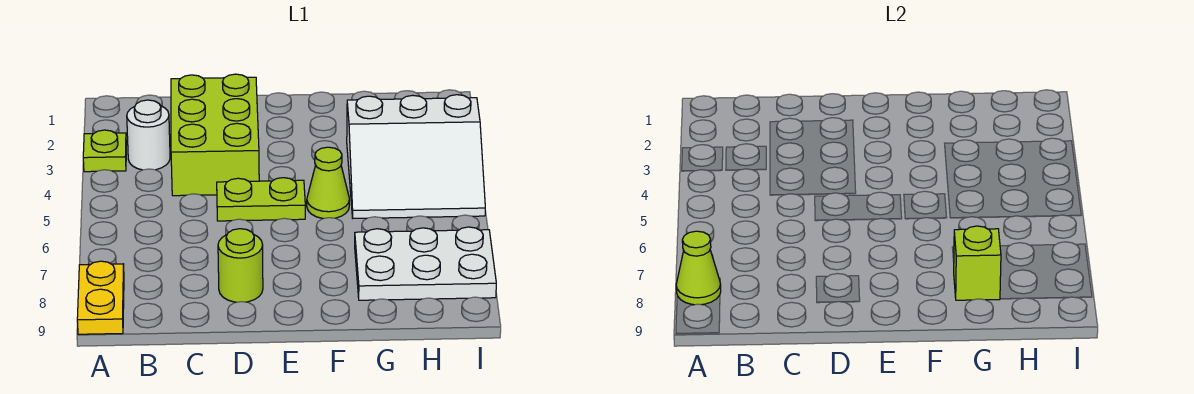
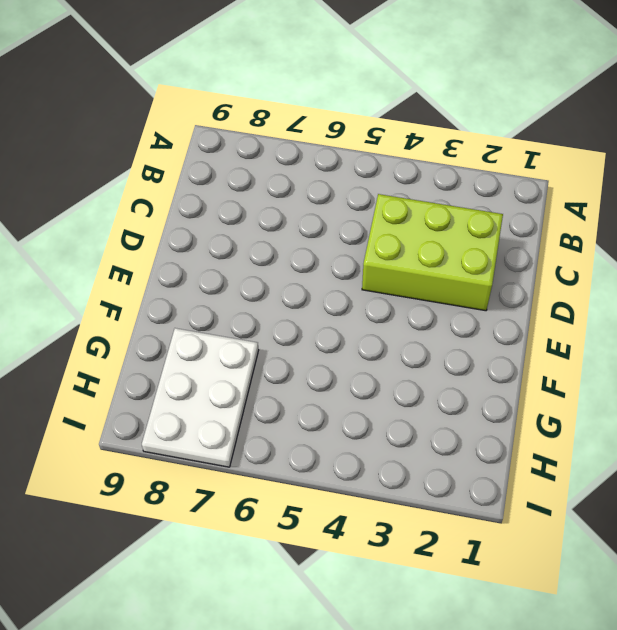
none -> lime 1x1 plate [83,130,126,172]
none -> yellow 1x2 plate [77,261,124,334]

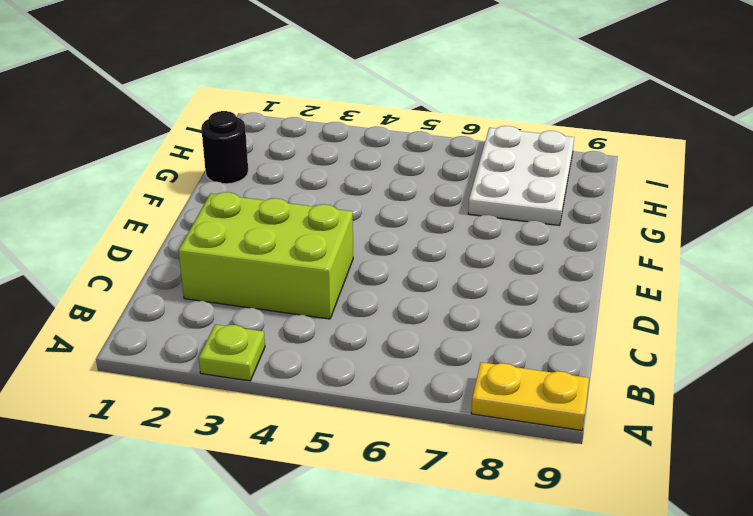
black 1x1 round brick [201,111,248,184] -> none
none -> white 1x1 round brick [127,100,170,170]
none -> lime 1x2 plate [217,178,305,221]

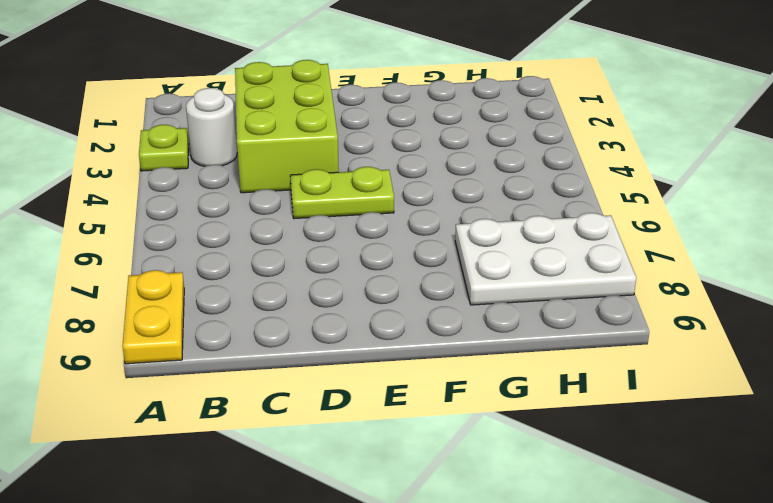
none -> lime 1x1 round brick [218,229,263,302]
none -> lime 1x1 cone [307,147,349,219]

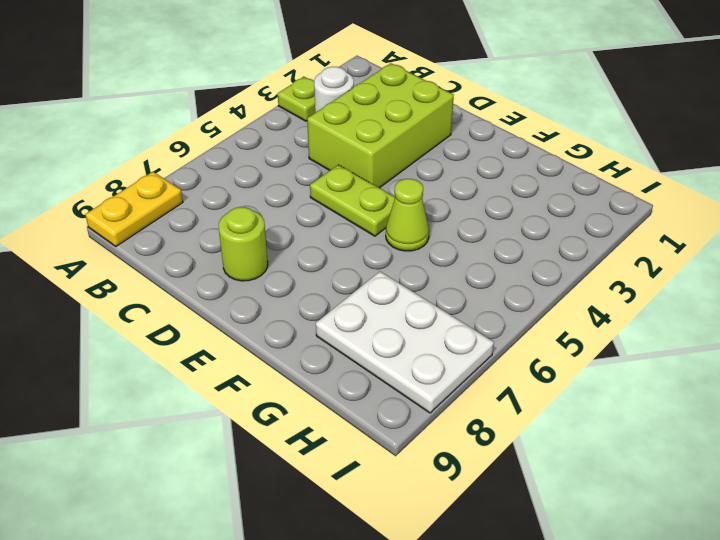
none -> white 3x3 slope [347,95,485,218]
none -> lime 1x1 cone [676,231,721,305]

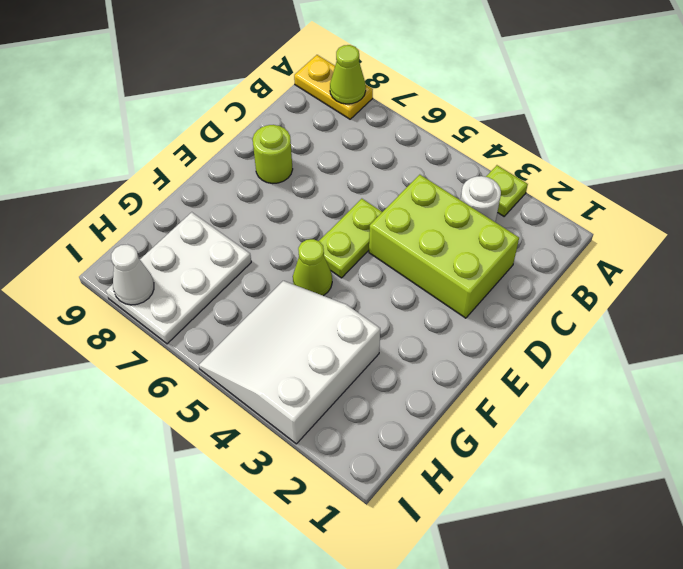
white 1x1 cone [111,244,154,305] -> none
none -> lime 1x1 brick [954,226,1001,300]

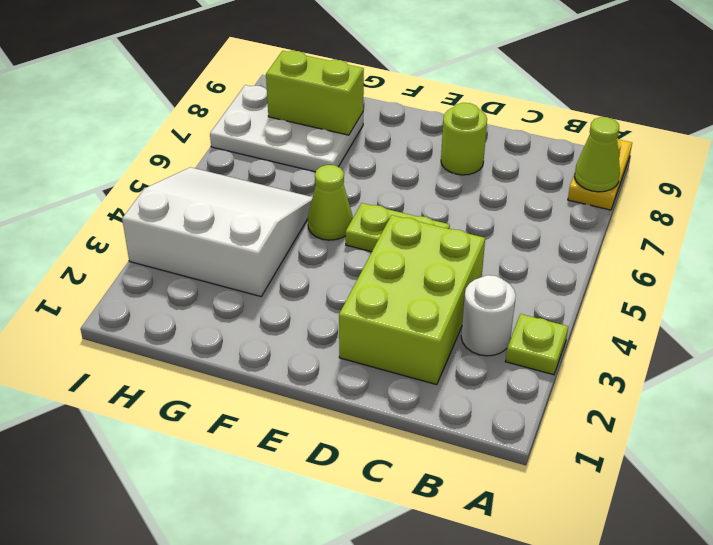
lime 1x2 brick [266,51,364,135] -> lime 1x1 brick [954,226,1001,300]

